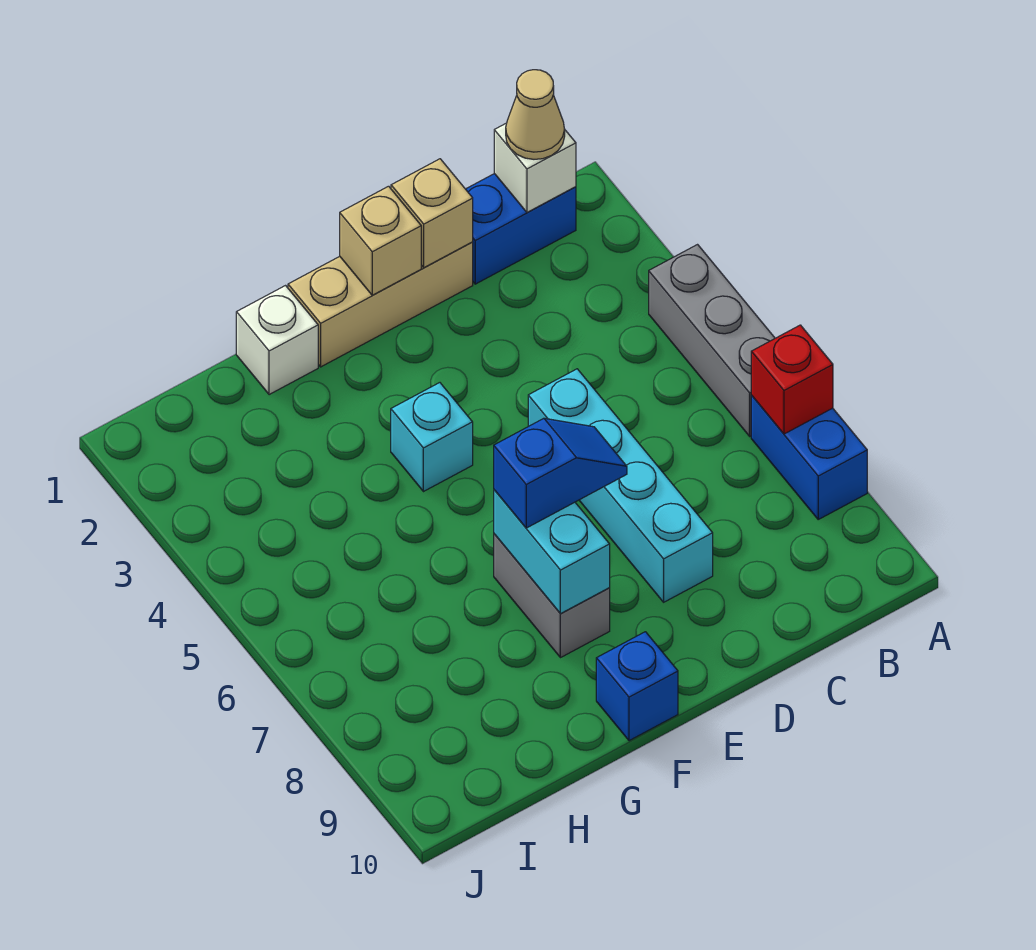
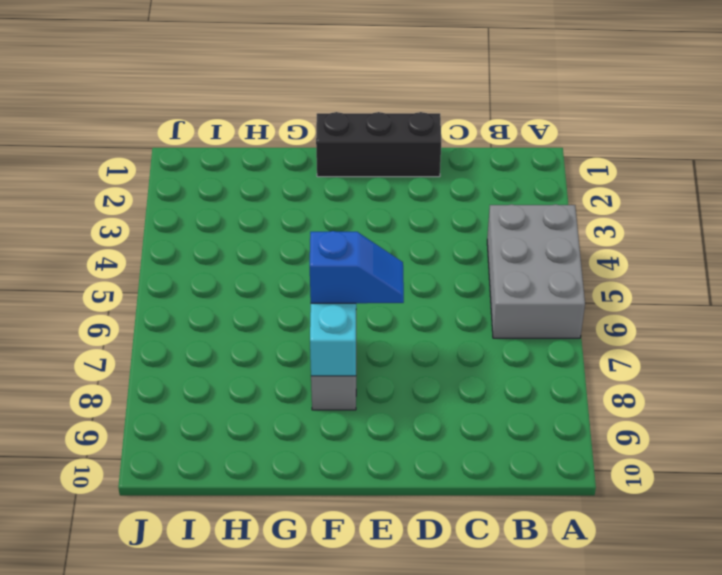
grey 2x3 brick [487,204,585,338] -> grey 1x3 brick [649,245,775,436]
black 1x3 brick [316,112,441,177] -> tan 1x3 brick [288,242,473,367]
none -> blue 1x2 brick [751,395,867,519]
none -> blue 1x2 brick [466,174,576,284]
none -> cyan 1x4 brick [528,369,713,602]

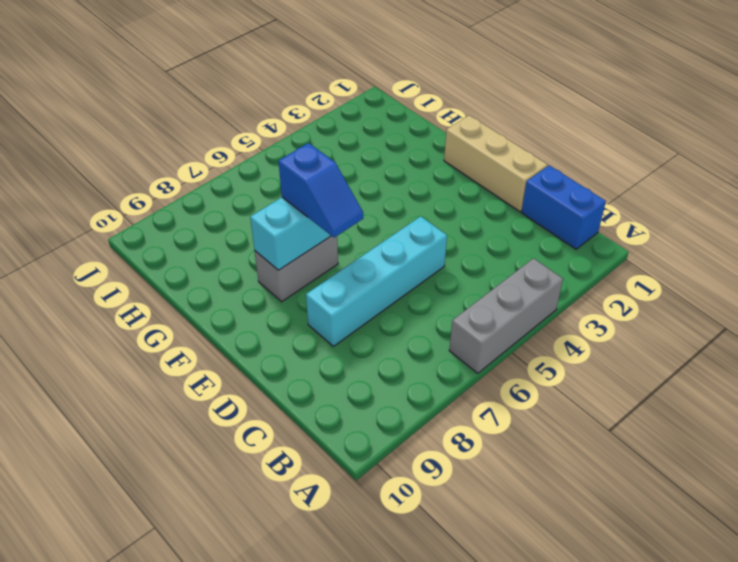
none -> blue 1x2 brick [751,395,867,519]
none -> cyan 1x1 brick [391,383,473,492]
none -> blue 1x1 brick [596,632,678,741]

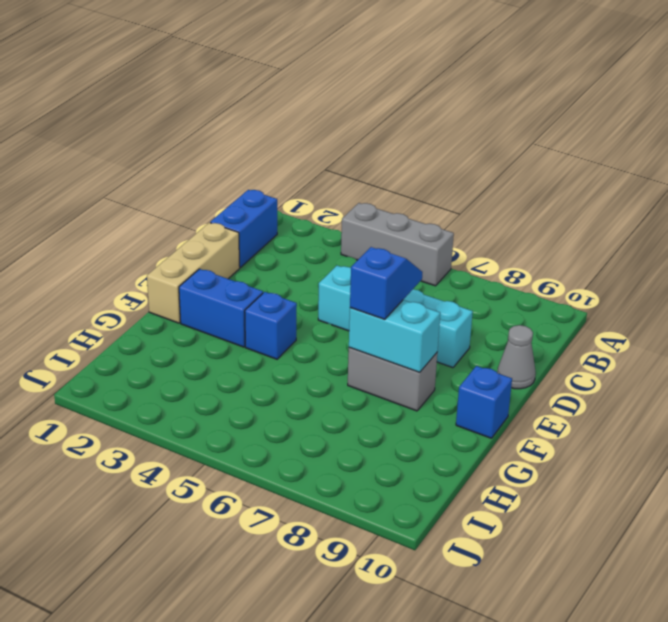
grey 1x1 cone [497,325,536,389] -> none
blue 1x2 brick [179,269,263,347] -> blue 1x2 brick moved to [751,395,867,519]
blue 1x1 brick [245,292,297,359] -> cyan 1x1 brick [391,383,473,492]
none -> white 1x1 brick [236,286,318,395]
none -> red 1x1 brick [751,325,833,434]
none -> white 1x1 brick [494,123,576,213]

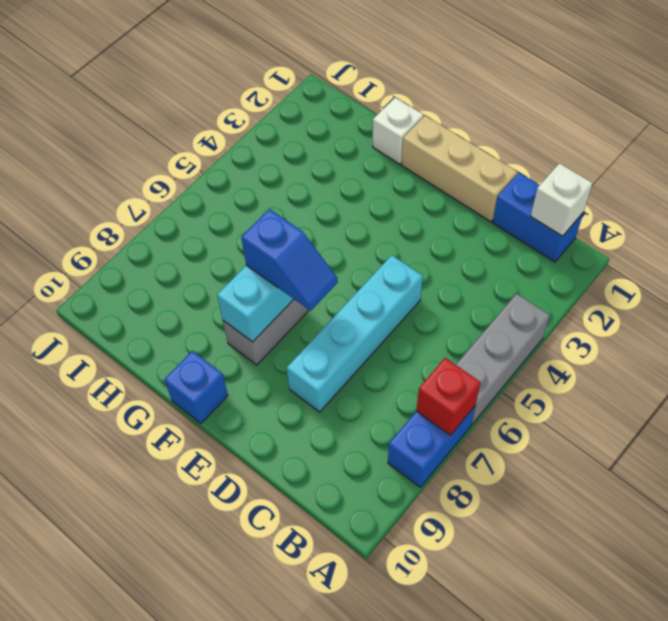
none -> cyan 1x1 brick [391,383,473,492]
none -> tan 1x1 brick [391,159,473,268]
none -> tan 1x1 brick [340,186,421,295]

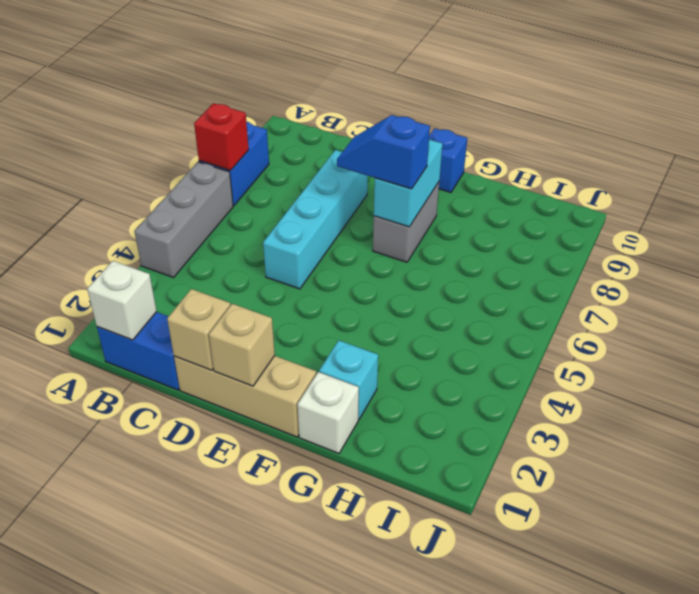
cyan 1x1 brick [319,340,378,420] -> cyan 1x1 brick moved to [391,383,473,492]
none -> tan 1x1 cone [506,70,565,159]

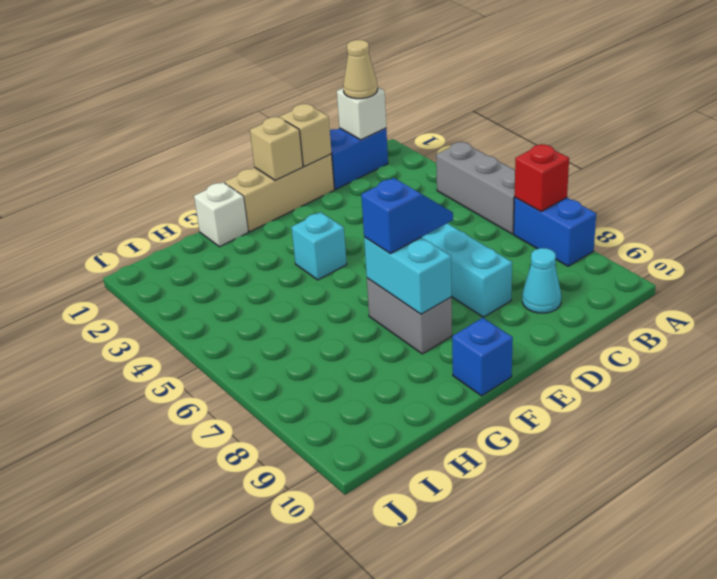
cyan 1x1 cone [522,248,561,313] -> none

